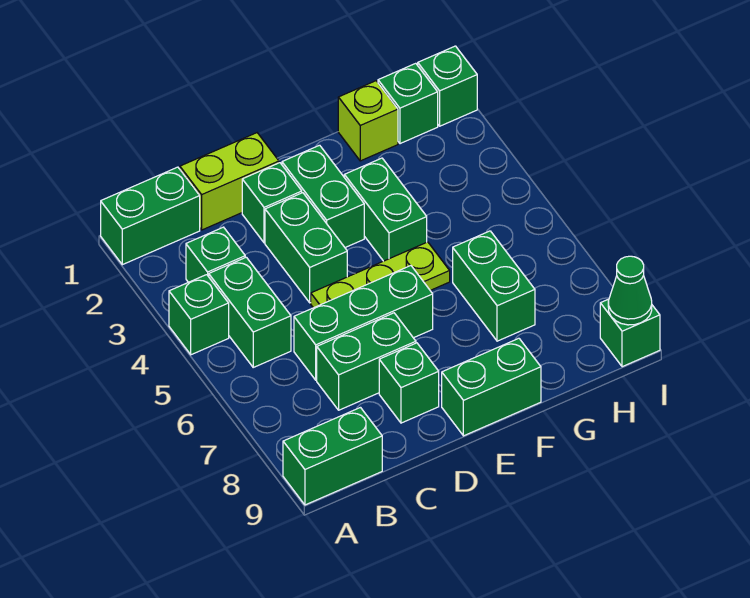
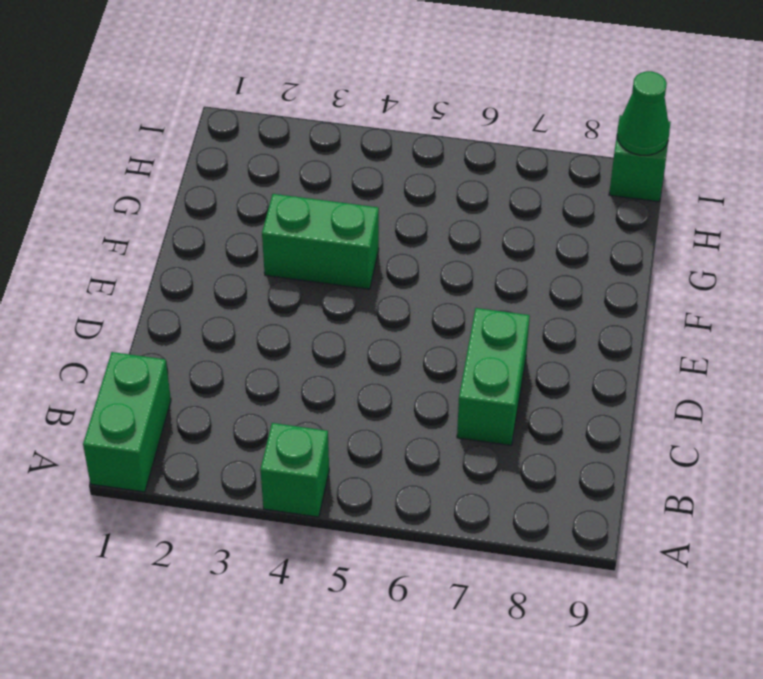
none -> green 1x2 brick [283,408,382,505]
none -> green 1x1 brick [186,227,245,282]
none -> green 1x2 brick [209,257,291,367]

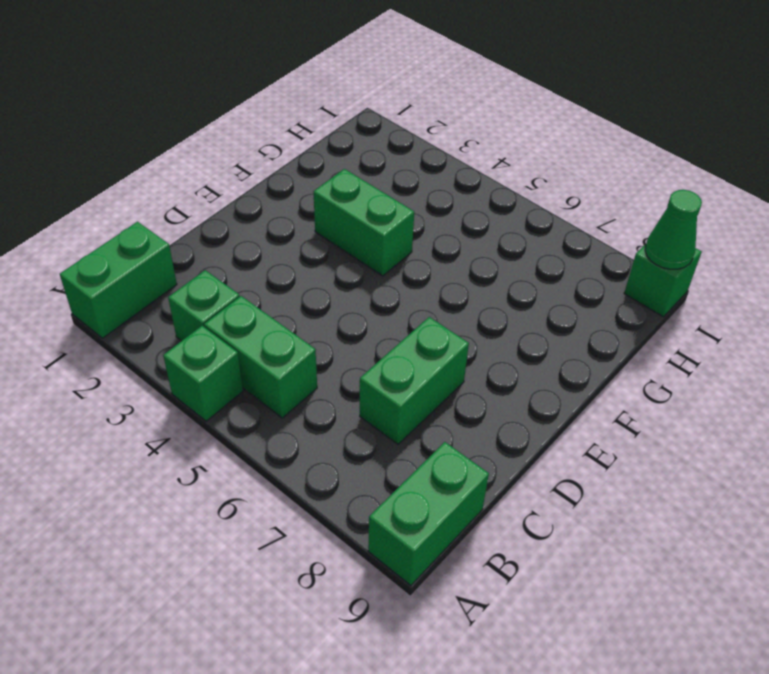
none -> lime 1x2 brick [180,133,279,230]
none -> green 1x3 brick [294,266,433,380]
none -> green 1x1 brick [242,163,302,243]

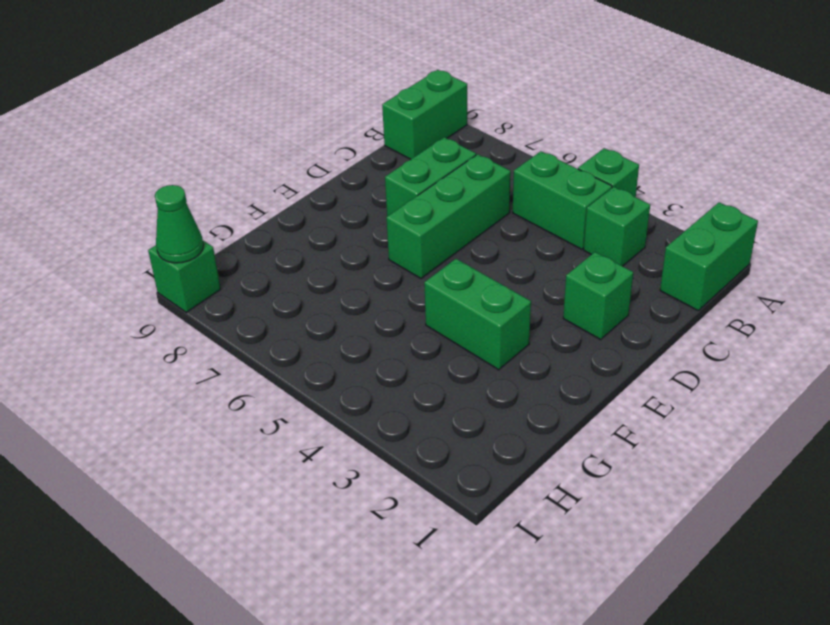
none -> lime 1x2 brick [180,133,279,230]
none -> green 1x2 brick [265,193,347,303]
none -> lime 1x3 plate [311,242,450,308]

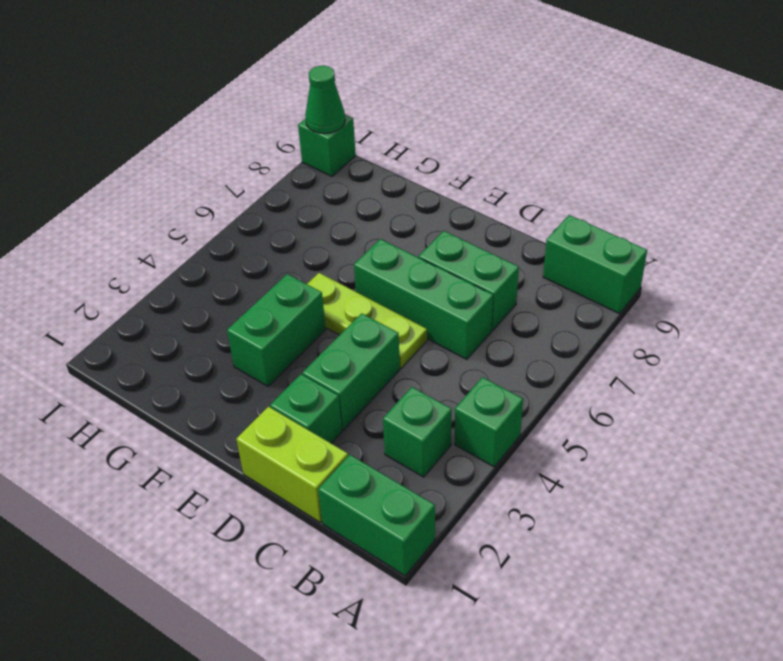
none -> green 1x2 brick [209,257,291,367]
none -> green 1x1 brick [379,343,439,423]
none -> green 1x2 brick [282,145,364,247]

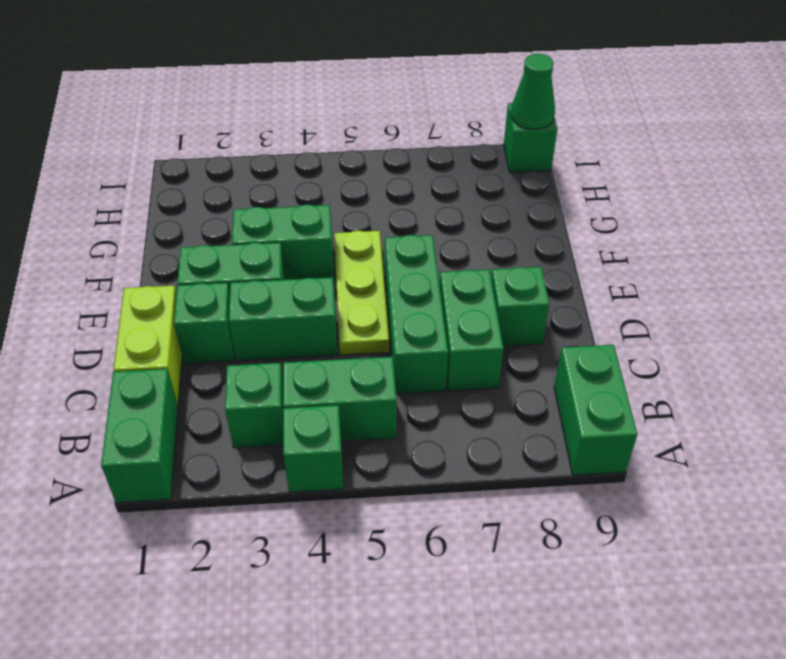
none -> green 1x2 brick [442,338,541,436]
none -> lime 1x1 brick [338,81,398,161]
none -> green 1x2 brick [453,231,535,341]

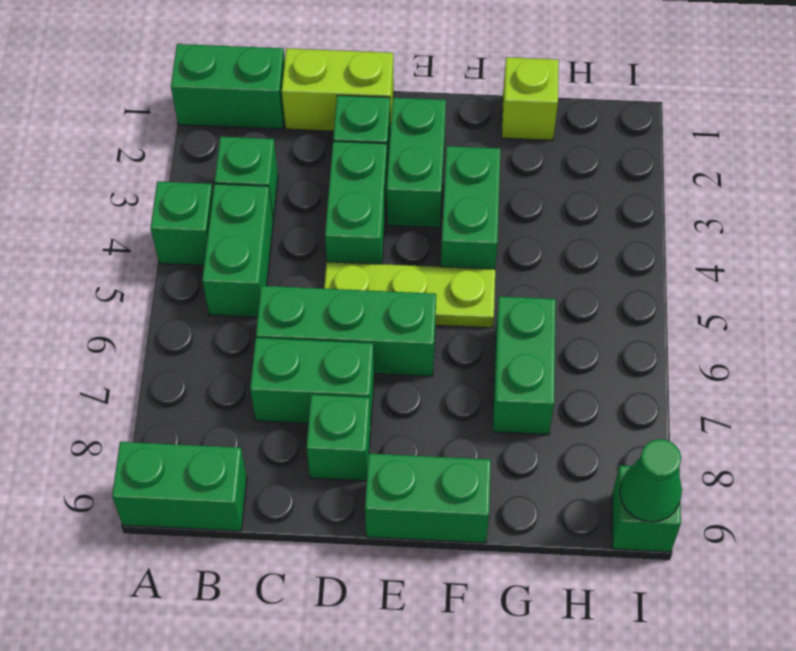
none -> green 1x1 brick [378,63,438,144]
none -> green 1x1 brick [418,46,477,126]

